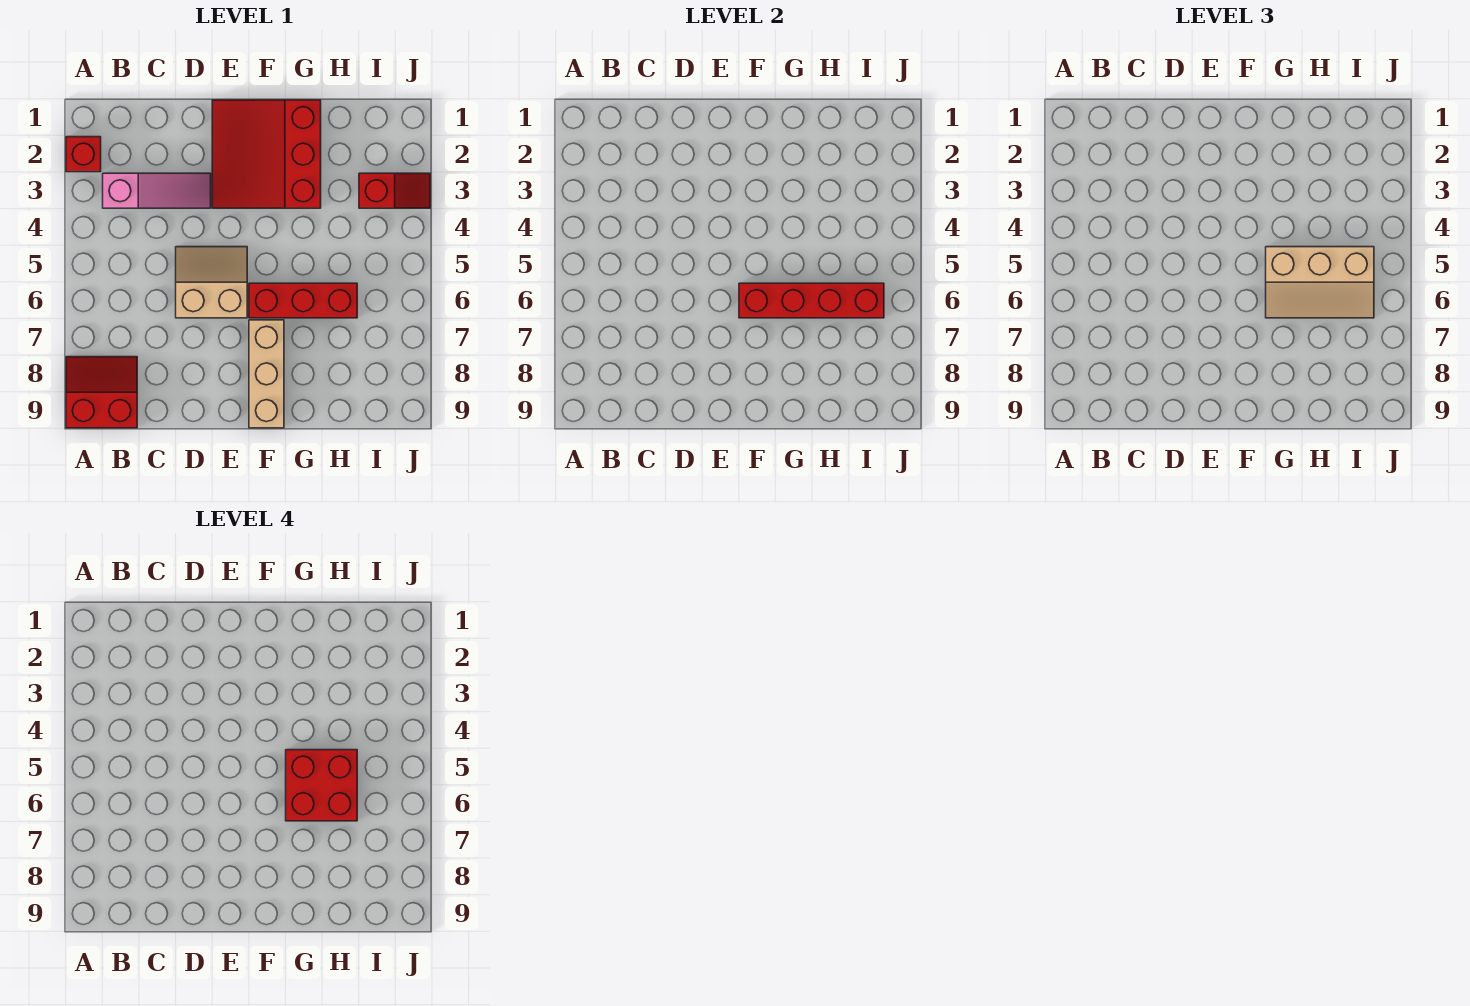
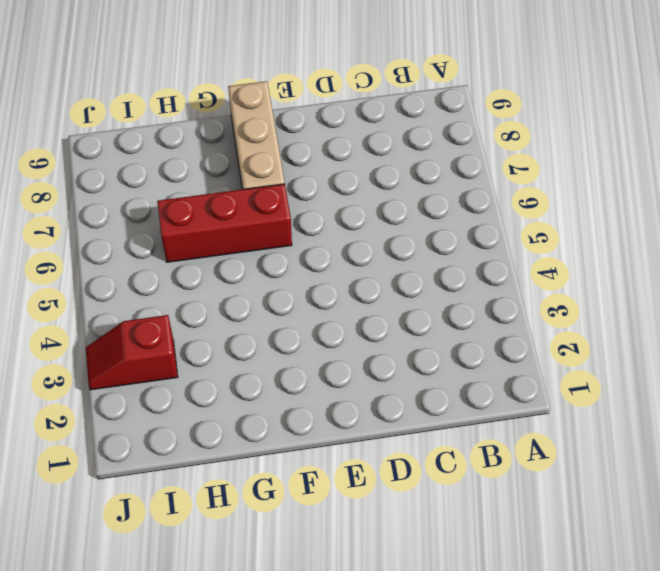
none -> red 1x1 brick [66,137,101,172]
none -> red 2x2 slope [66,357,137,428]

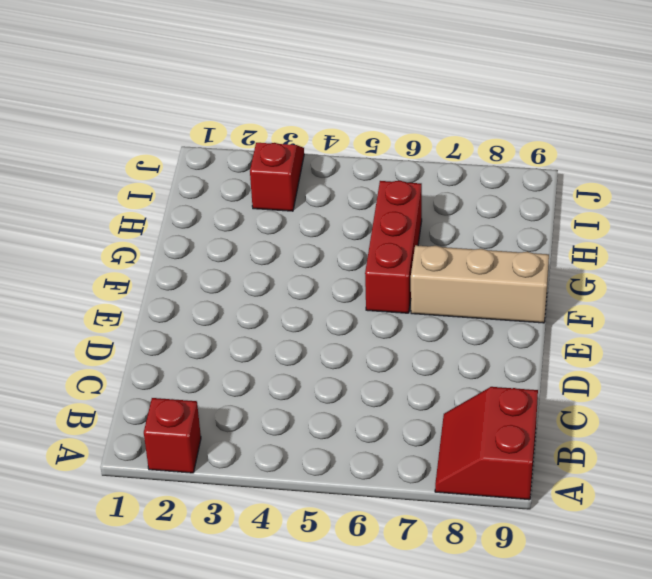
none -> pink 1x3 slope [103,173,211,208]
none -> tan 2x2 slope [176,247,247,318]

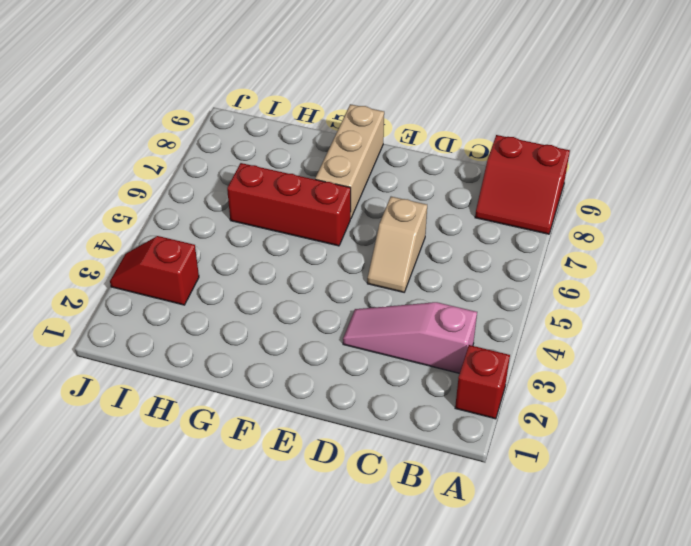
tan 1x2 slope [367,197,427,292] -> tan 2x2 slope [176,247,247,318]
none -> red 3x3 slope [212,100,321,208]
none -> red 1x4 brick [739,283,884,318]

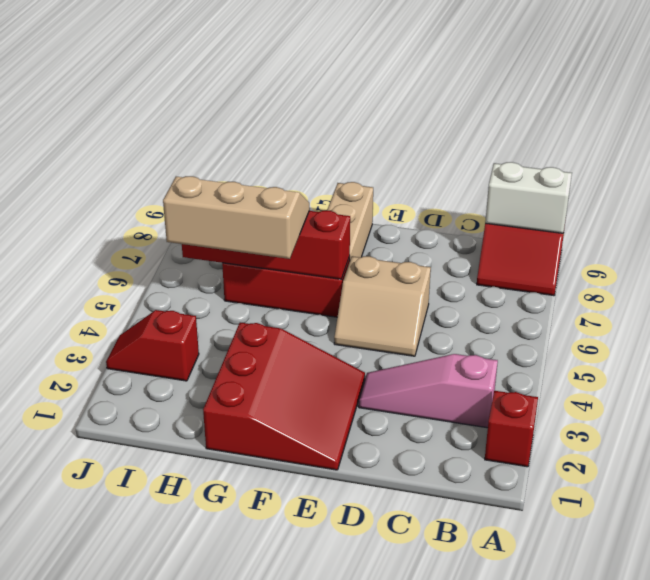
white 1x2 brick [485,162,572,233] -> none
none -> red 2x2 brick [286,750,357,821]

